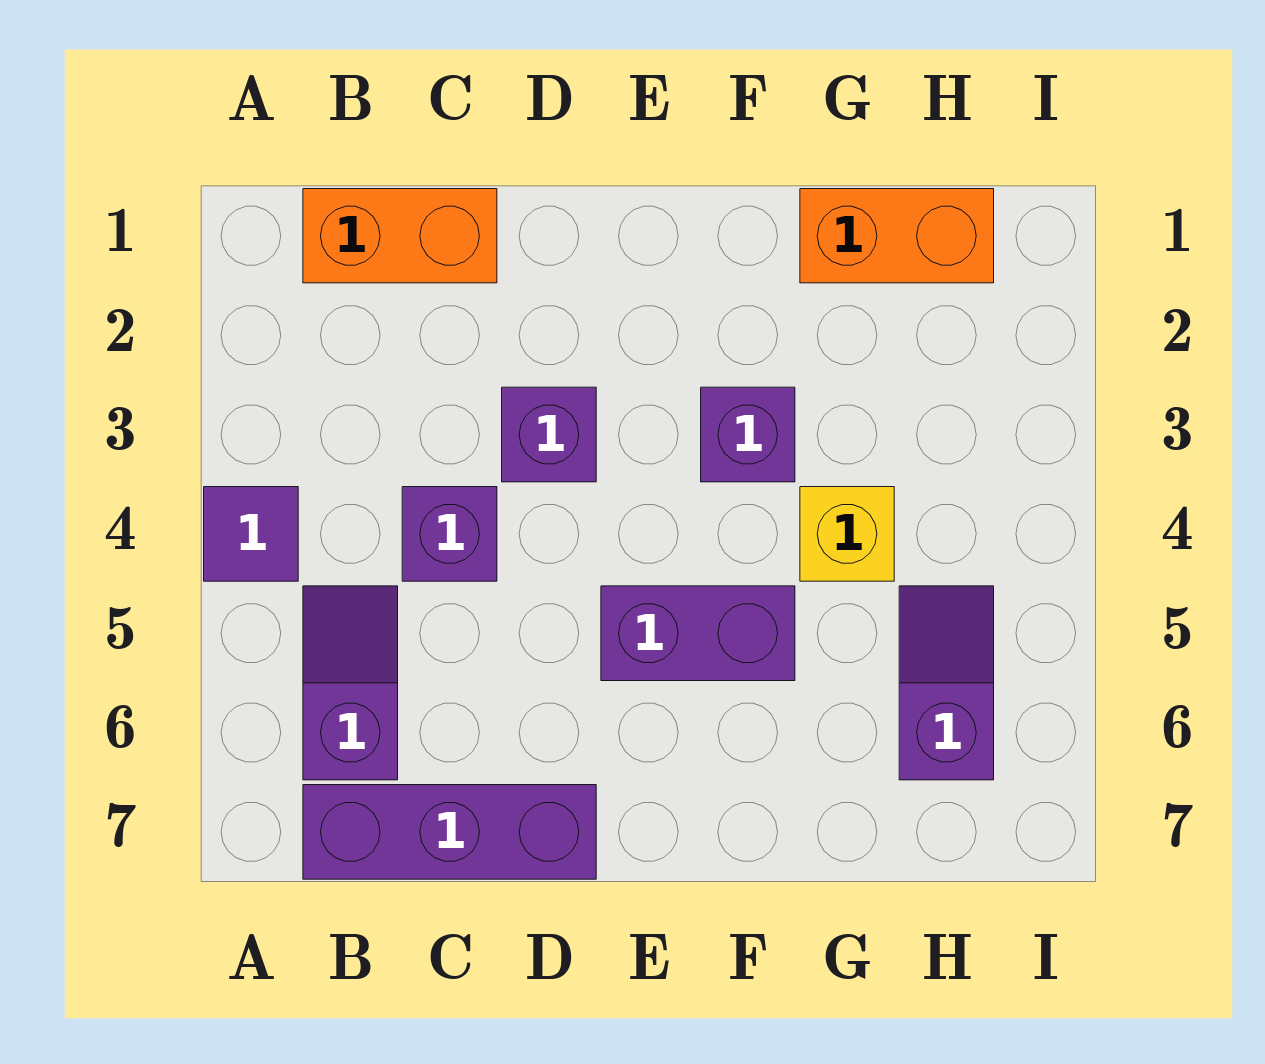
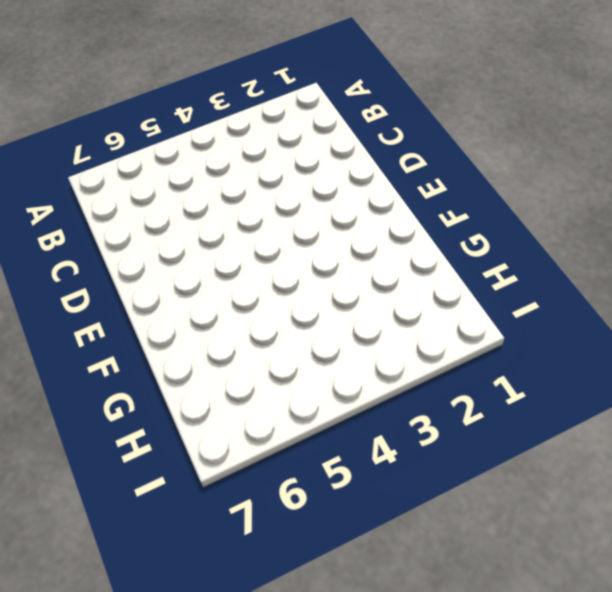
none -> purple 1x1 tile [204,487,298,581]
none -> orange 1x2 brick [303,189,497,283]

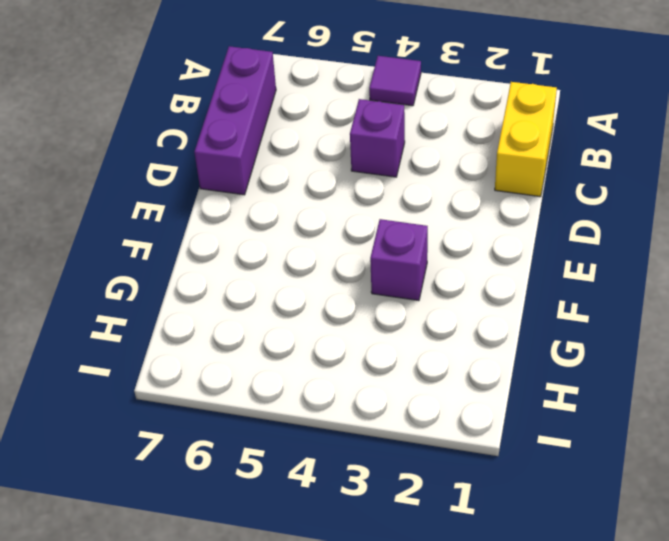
yellow 1x2 brick [495,82,557,197] -> orange 1x2 brick [303,189,497,283]
none -> purple 1x2 slope [303,586,398,780]
none -> purple 1x1 brick [502,387,596,482]

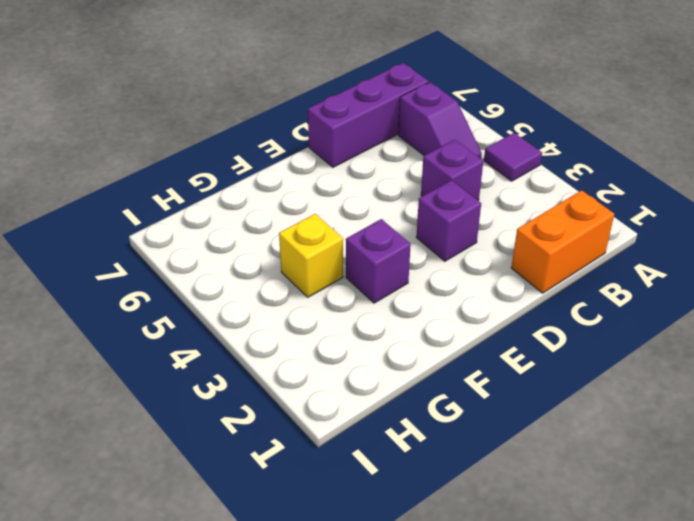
none -> purple 1x2 brick [601,586,795,681]
none -> orange 1x2 brick [800,189,994,283]

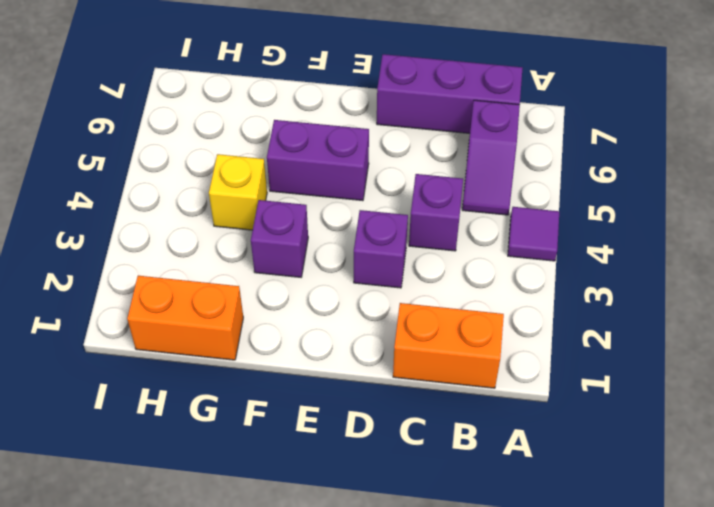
none -> purple 1x2 slope [899,586,994,780]

